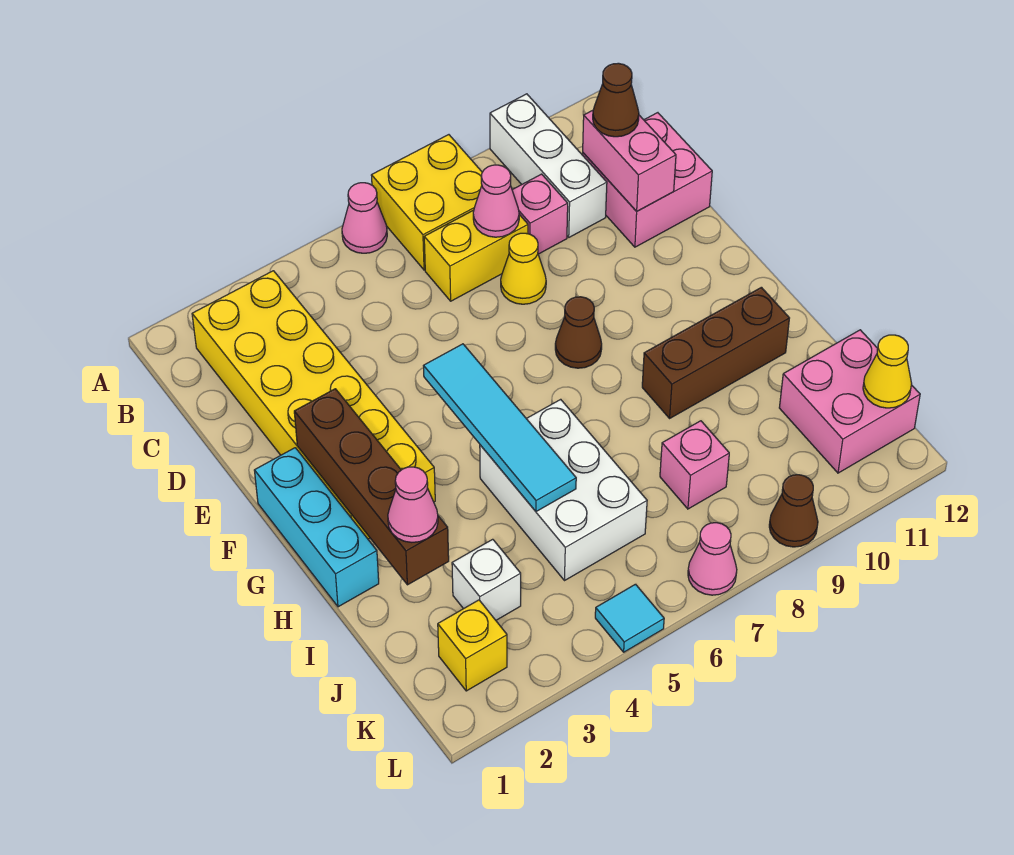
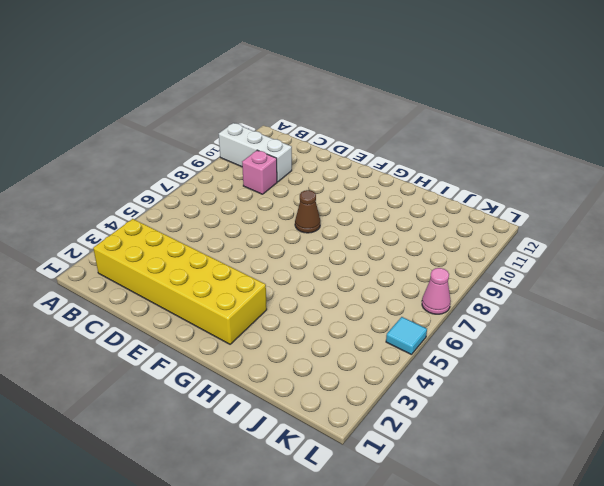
none -> pink 1x1 cone [342,183,387,253]
none -> yellow 2x2 brick [371,135,482,270]
none -> yellow 1x2 brick [424,210,528,301]

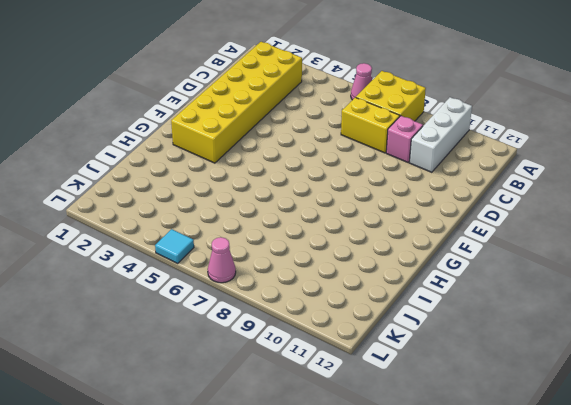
none -> pink 2x2 brick [583,113,712,247]
none -> yellow 1x1 cone [501,233,546,304]
none -> cyan 1x3 brick [254,448,379,607]

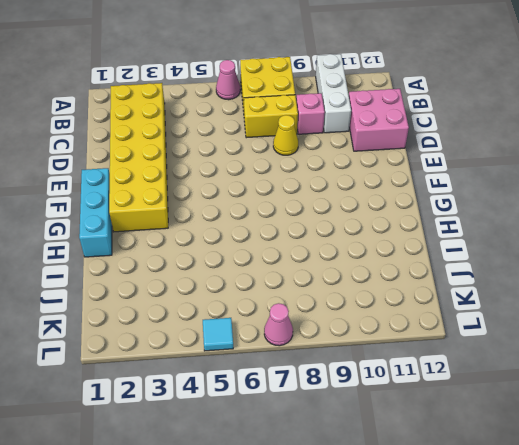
none -> brown 1x1 cone [555,297,602,368]
none -> white 2x3 brick [480,399,647,581]
none -> brown 1x3 brick [642,287,789,418]

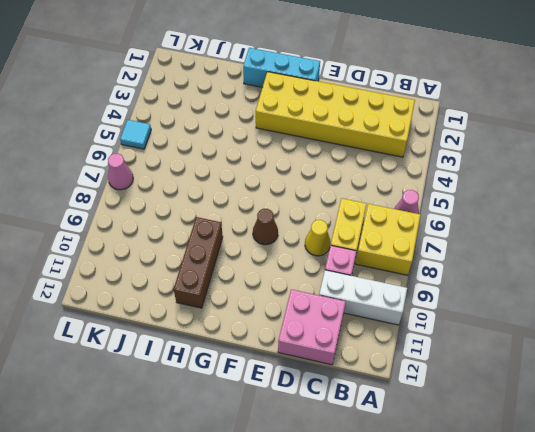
none -> white 2x3 brick [480,399,647,581]
none -> white 1x1 brick [452,539,521,620]
none -> pink 1x1 brick [660,421,729,509]

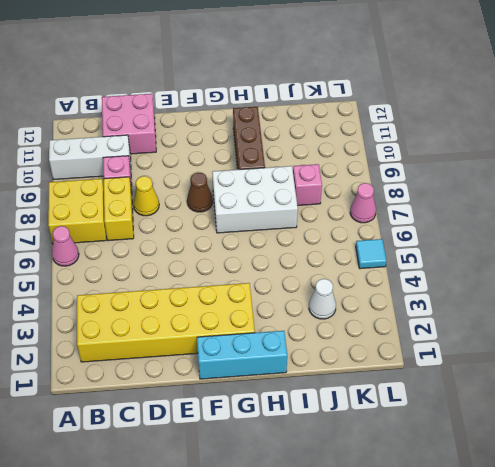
white 2x3 brick [212,166,298,233] -> white 2x3 brick moved to [480,399,647,581]
white 1x1 cone [309,279,336,319] -> white 1x1 brick [452,539,521,620]
none -> pink 2x2 brick [779,330,920,473]
none -> yellow 1x1 brick [438,600,507,691]
none -> brown 1x1 cone [769,475,818,547]

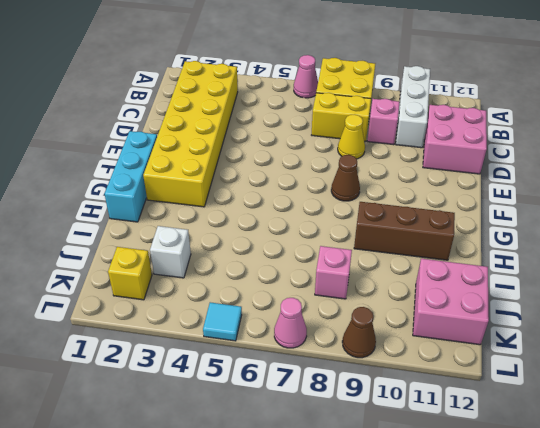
none -> white 2x3 brick [480,399,647,581]
none -> pink 1x1 cone [473,165,519,237]
none -> pink 1x2 brick [583,110,676,211]

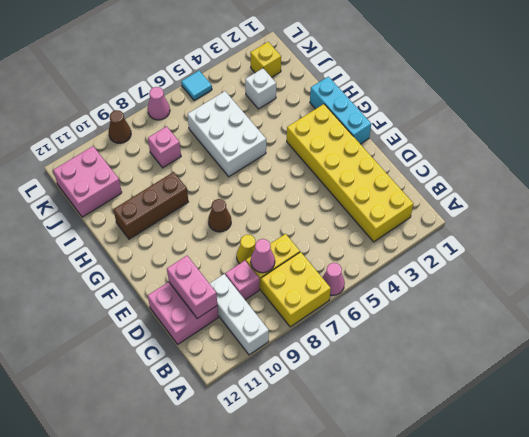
none -> brown 1x4 brick [294,389,449,585]
none -> cyan 1x4 tile [424,344,576,512]
none -> yellow 1x1 cone [863,335,912,408]

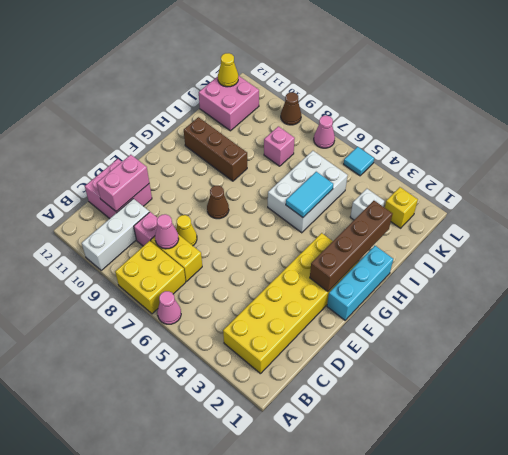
cyan 1x2 tile [286,172,333,217] -> cyan 1x4 tile [424,344,576,512]
none -> brown 1x1 cone [593,63,639,137]
none -> pink 1x1 cone [388,467,438,542]

